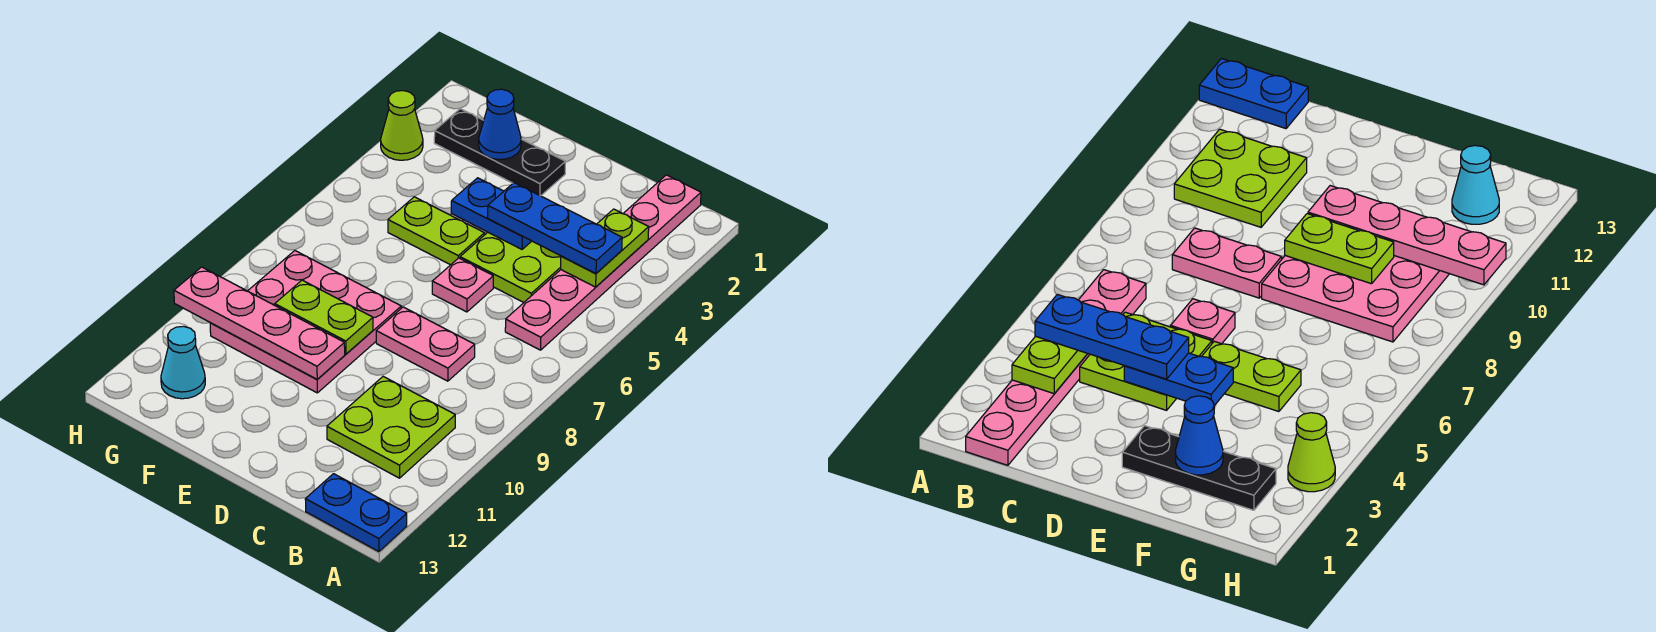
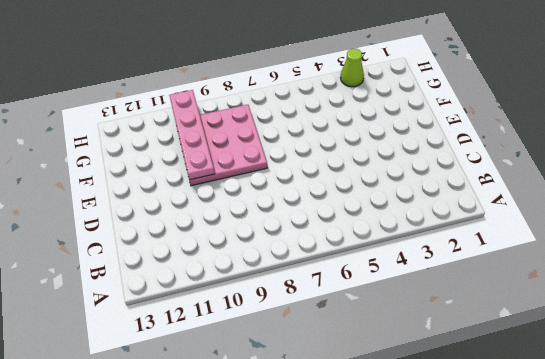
none -> blue 1x2 plate [305,474,407,552]
none -> pink 1x6 plate [505,175,701,350]
none -> lime 2x2 plate [327,377,455,478]

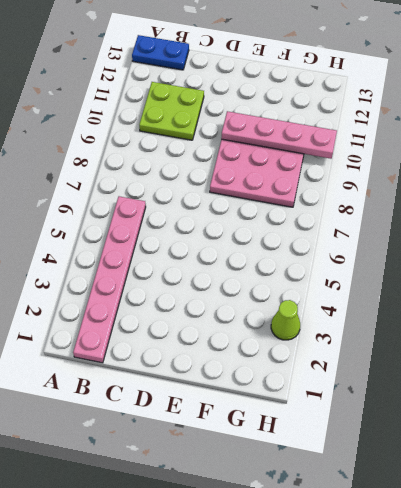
none -> lime 2x2 plate [460,232,561,302]
none -> pink 1x2 plate [376,307,475,381]
none -> pink 1x1 plate [432,258,493,312]

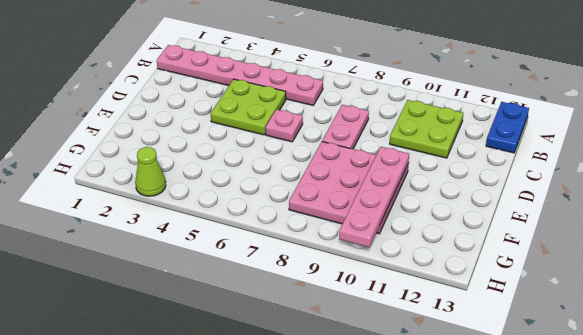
none -> black 1x3 plate [434,109,566,196]
none -> lime 1x2 plate [388,197,484,265]
none -> cyan 1x1 cone [161,326,205,399]

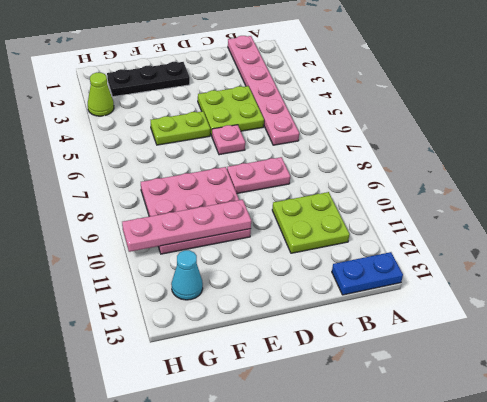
none -> lime 1x2 plate [561,209,649,287]
none -> blue 1x2 plate [451,178,531,249]
none -> lime 1x2 plate [275,280,373,354]

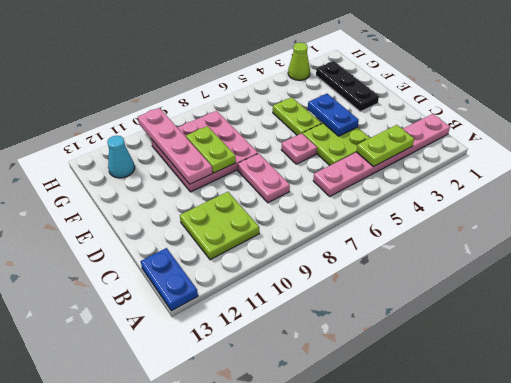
none -> blue 1x1 cone [479,89,521,160]
none -> blue 1x3 plate [488,183,622,273]

